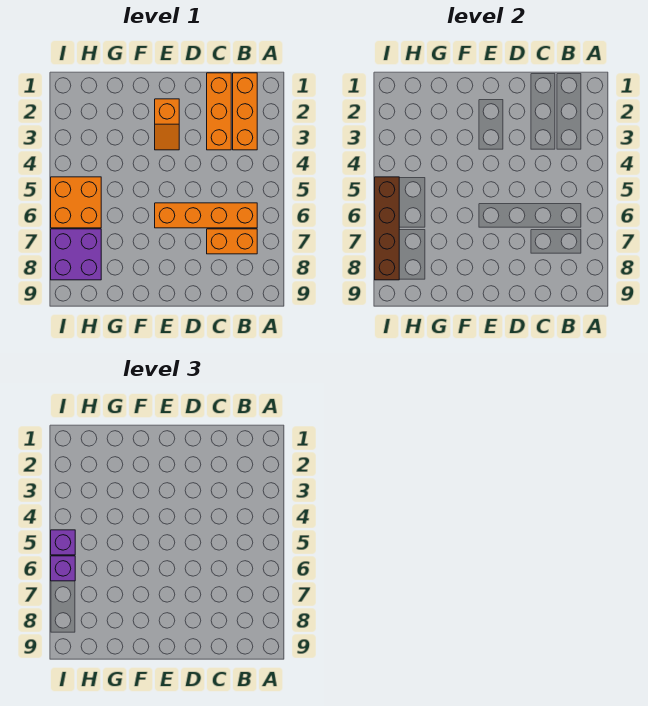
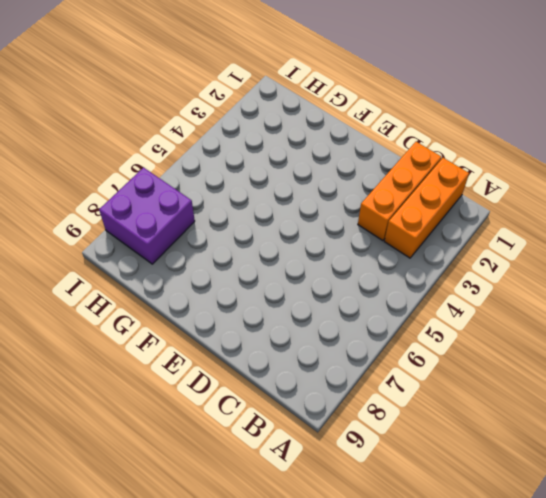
none -> orange 1x4 brick [155,203,257,228]
none -> orange 1x2 brick [207,229,257,254]

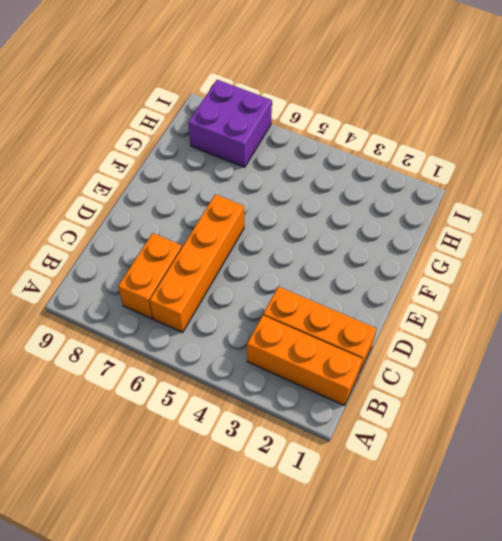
none -> orange 1x2 slope [155,99,179,150]
none -> orange 2x2 brick [51,177,101,228]

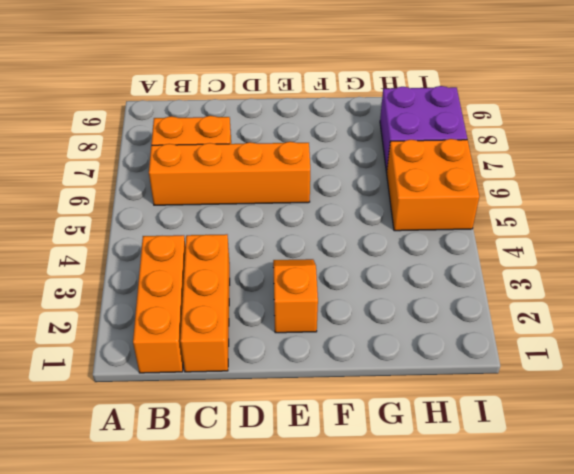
none -> brown 1x4 brick [375,177,399,280]
none -> purple 1x1 brick [51,530,75,555]

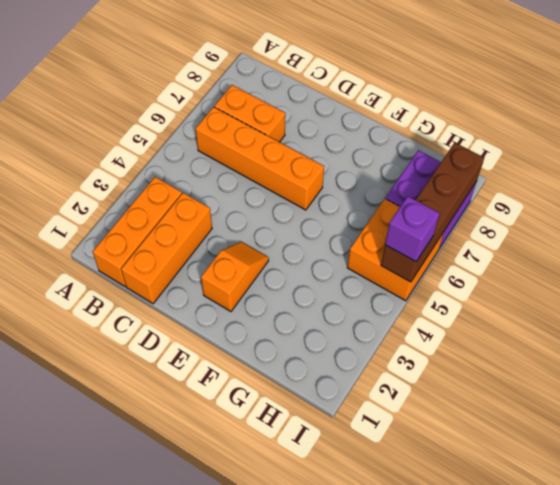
none -> purple 1x1 brick [51,556,75,581]

